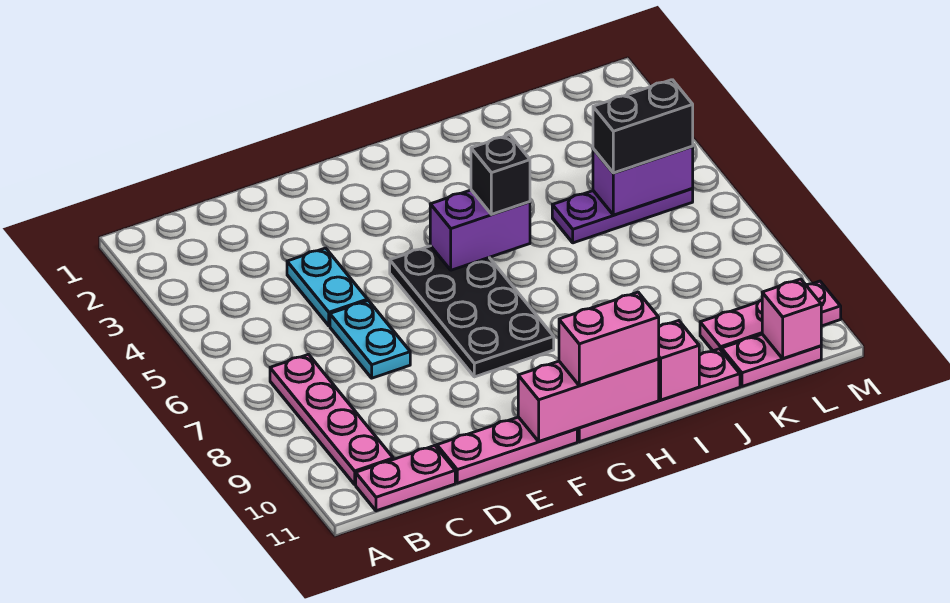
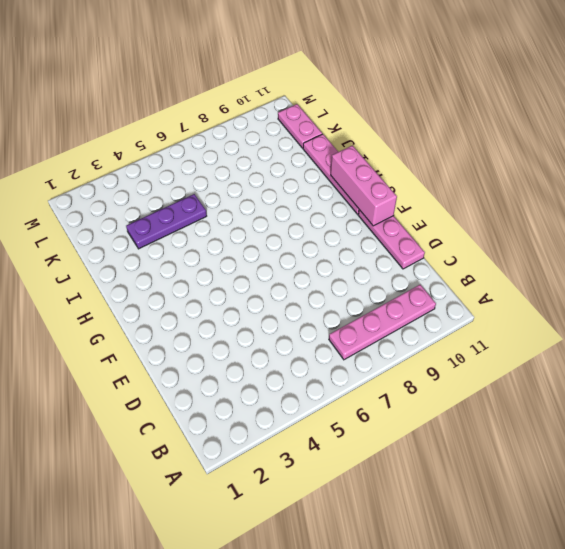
purple 1x3 plate [126,194,207,249] -> purple 1x3 plate turned to [552,188,693,243]
none -> pink 1x2 plate [356,446,455,511]
none -> cyan 1x2 plate [287,248,368,326]
none -> cyan 1x2 plate [330,301,410,378]

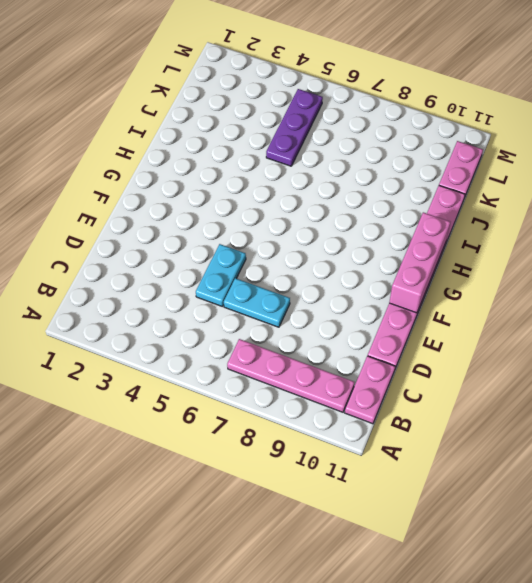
cyan 1x2 plate [196,244,246,307] -> cyan 1x2 plate turned to [287,248,368,326]
none -> black 2x4 plate [390,246,554,377]
none -> pink 1x3 plate [700,281,841,351]
none -> purple 1x2 brick [430,190,530,270]

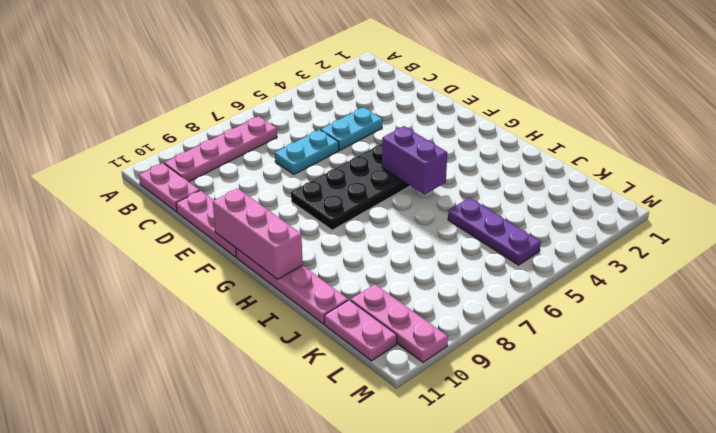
none -> pink 1x1 brick [659,321,699,400]
none -> purple 1x2 brick [593,147,693,215]
none -> pink 1x1 brick [762,279,821,358]

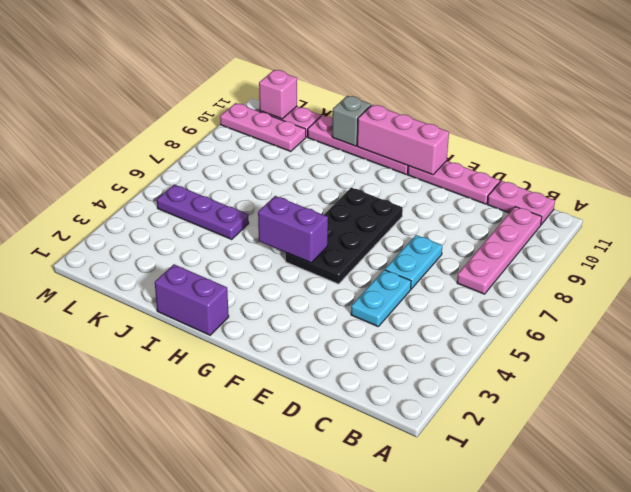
purple 1x2 brick [155,264,229,335] -> purple 1x2 brick moved to [593,147,693,215]
grey 1x1 brick [332,96,371,146] -> pink 1x1 brick [659,321,699,400]
none -> pink 1x2 brick [559,292,659,386]
none -> black 1x1 brick [471,135,530,214]
none -> black 1x2 brick [593,80,693,173]

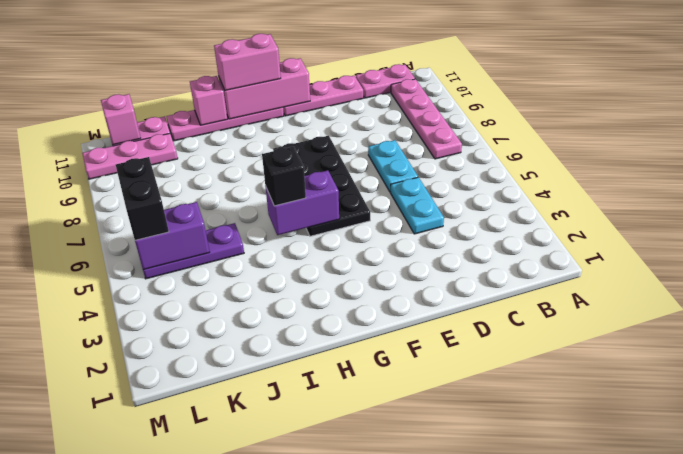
black 1x2 brick [116,157,169,240] -> black 1x2 brick turned to [593,80,693,173]

